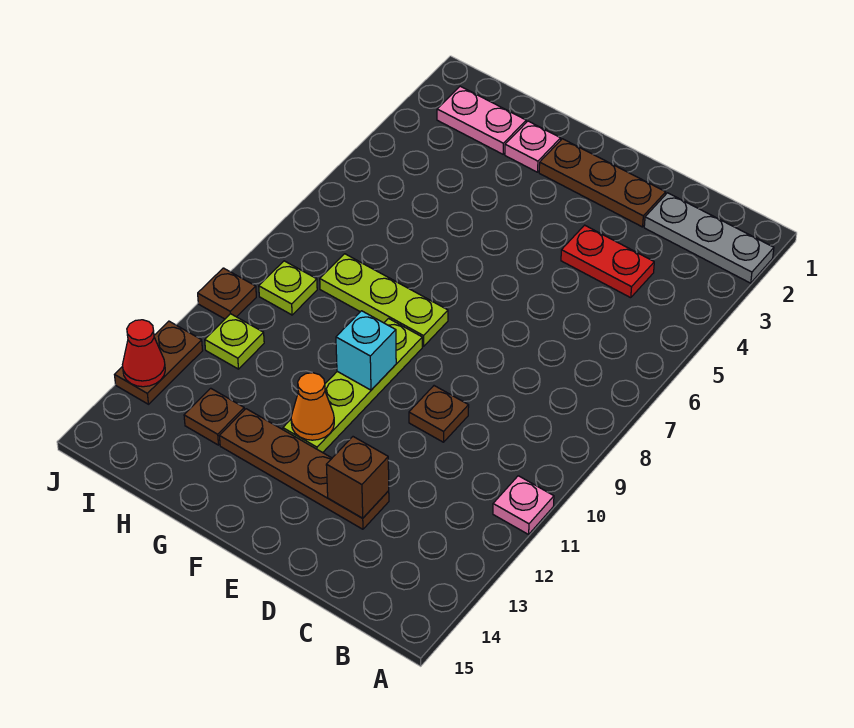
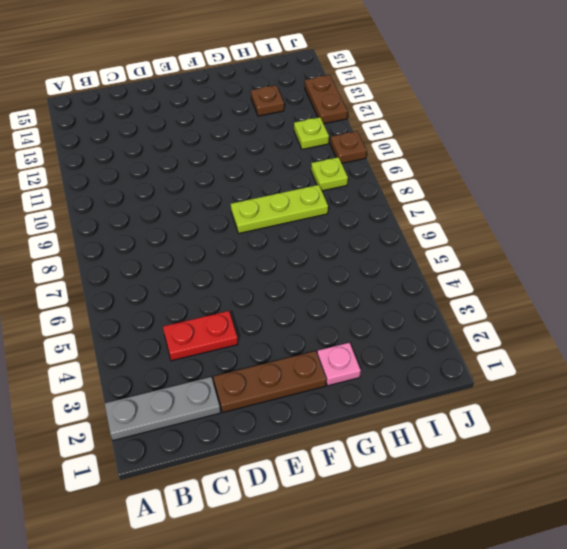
none -> pink 1x1 plate [493,476,554,534]
none -> brown 1x1 plate [409,386,469,442]
none -> brown 1x4 plate [220,409,389,529]

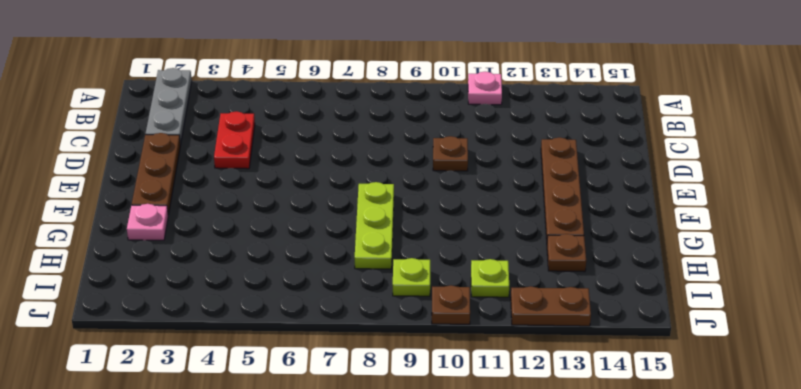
none -> lime 1x4 plate [283,319,422,453]
none -> pink 1x2 plate [437,86,526,154]
none -> brown 1x1 brick [326,437,389,518]

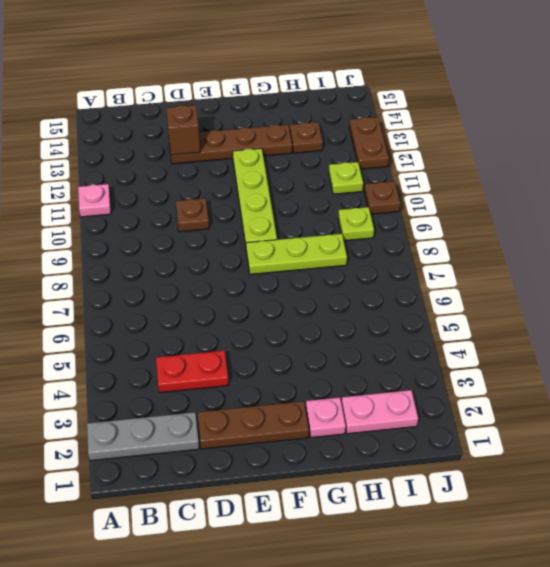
none -> cyan 1x1 brick [336,311,396,390]
none -> orange 1x1 cone [291,373,334,440]
none -> red 1x1 cone [122,320,165,387]

